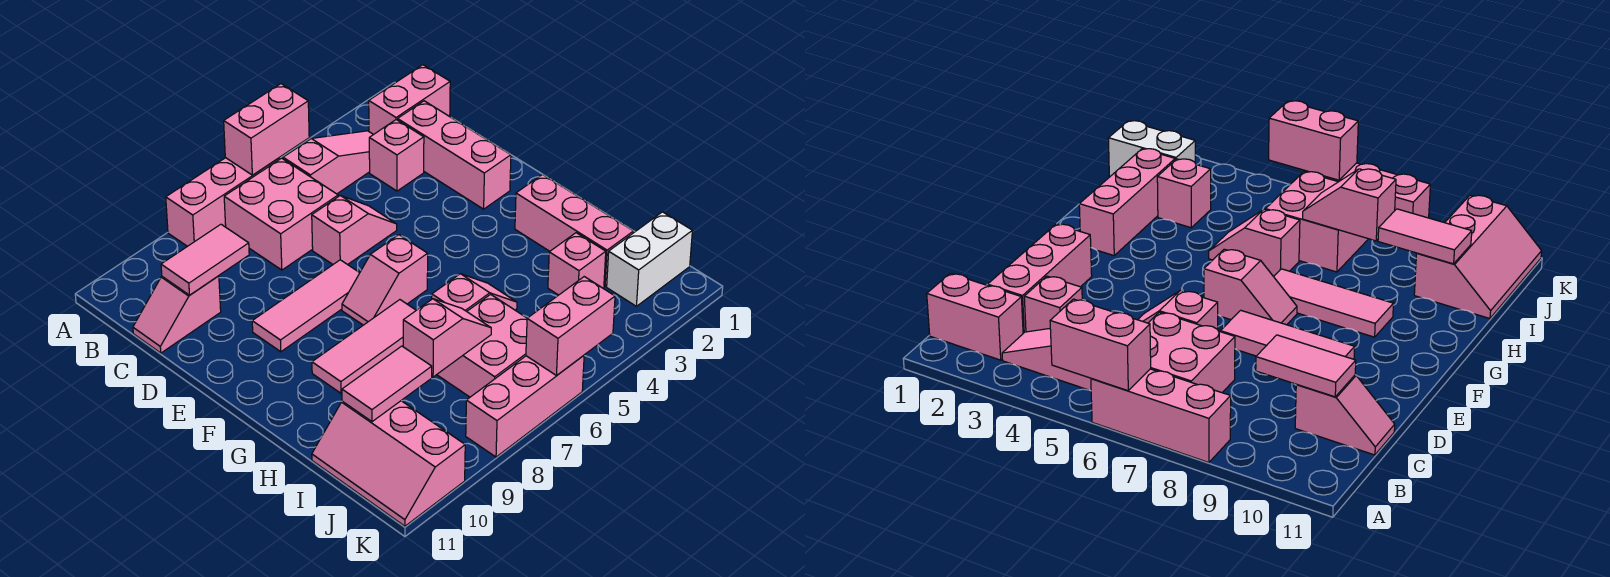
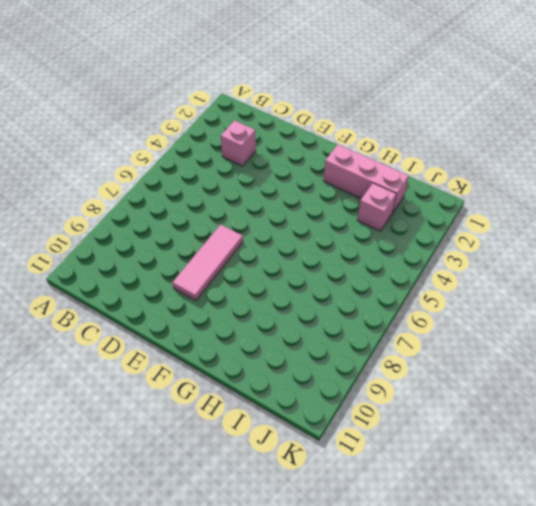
none -> pink 1x3 brick [166,158,280,246]
none -> pink 1x2 brick [369,65,450,135]
none -> pink 1x3 slope [283,131,373,194]

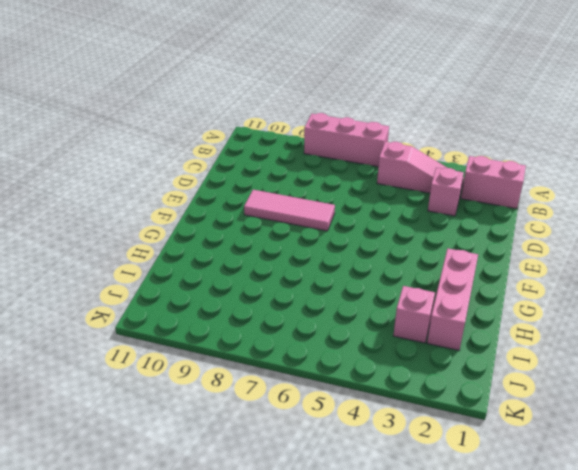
none -> pink 2x2 brick [224,158,338,270]
none -> pink 1x3 brick [398,101,511,209]
none -> pink 1x2 slope [133,276,221,353]

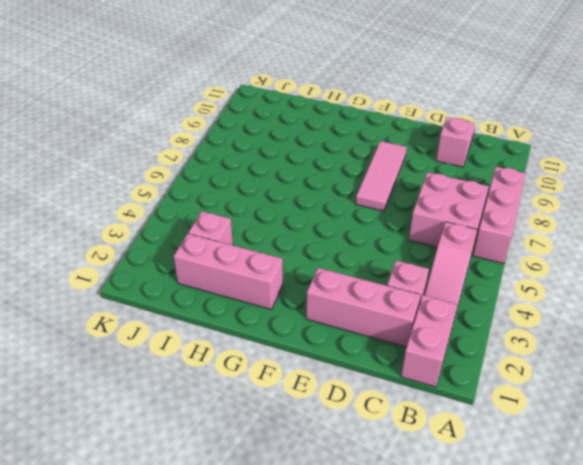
none -> pink 1x2 slope [312,196,397,265]
none -> pink 1x2 slope [342,235,428,325]
none -> pink 1x3 tile [312,300,416,393]

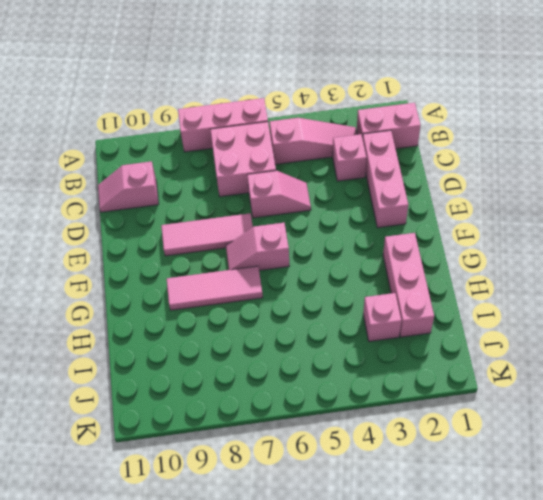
none -> pink 1x2 slope [432,274,517,311]
none -> pink 2x2 brick [437,294,527,397]
none -> pink 2x3 slope [312,401,465,526]

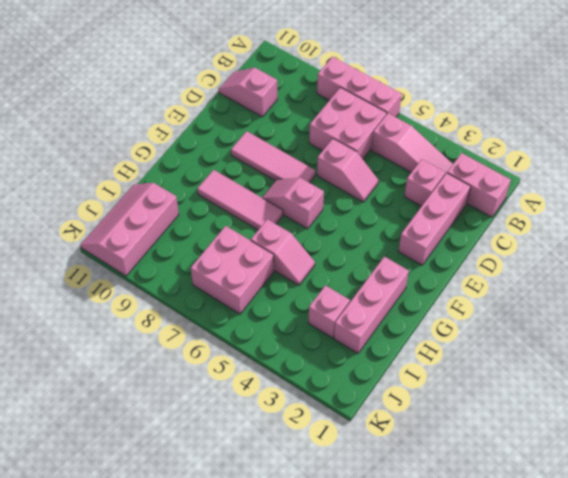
none -> white 1x2 brick [607,212,692,306]
none -> pink 1x3 brick [466,356,584,457]
none -> pink 1x2 brick [224,84,309,175]

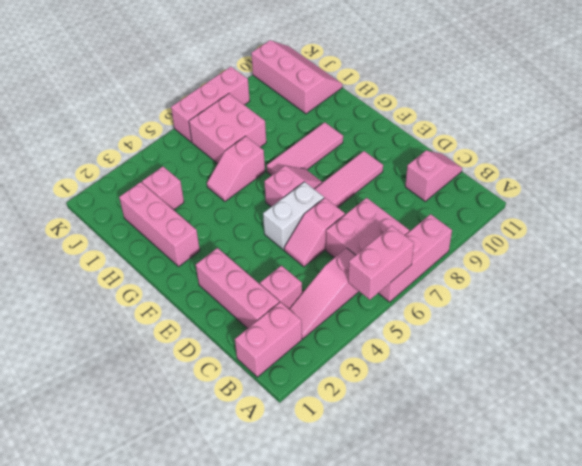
white 1x2 brick [263,182,324,250] -> white 1x2 brick moved to [607,212,692,306]
none -> pink 1x2 tile [161,224,249,295]
none -> pink 1x2 slope [403,299,491,377]
none -> pink 1x2 tile [342,346,432,422]

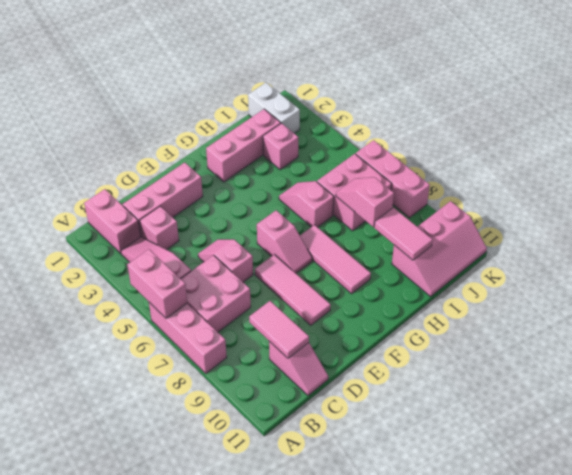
none -> pink 1x2 brick [526,277,615,375]

